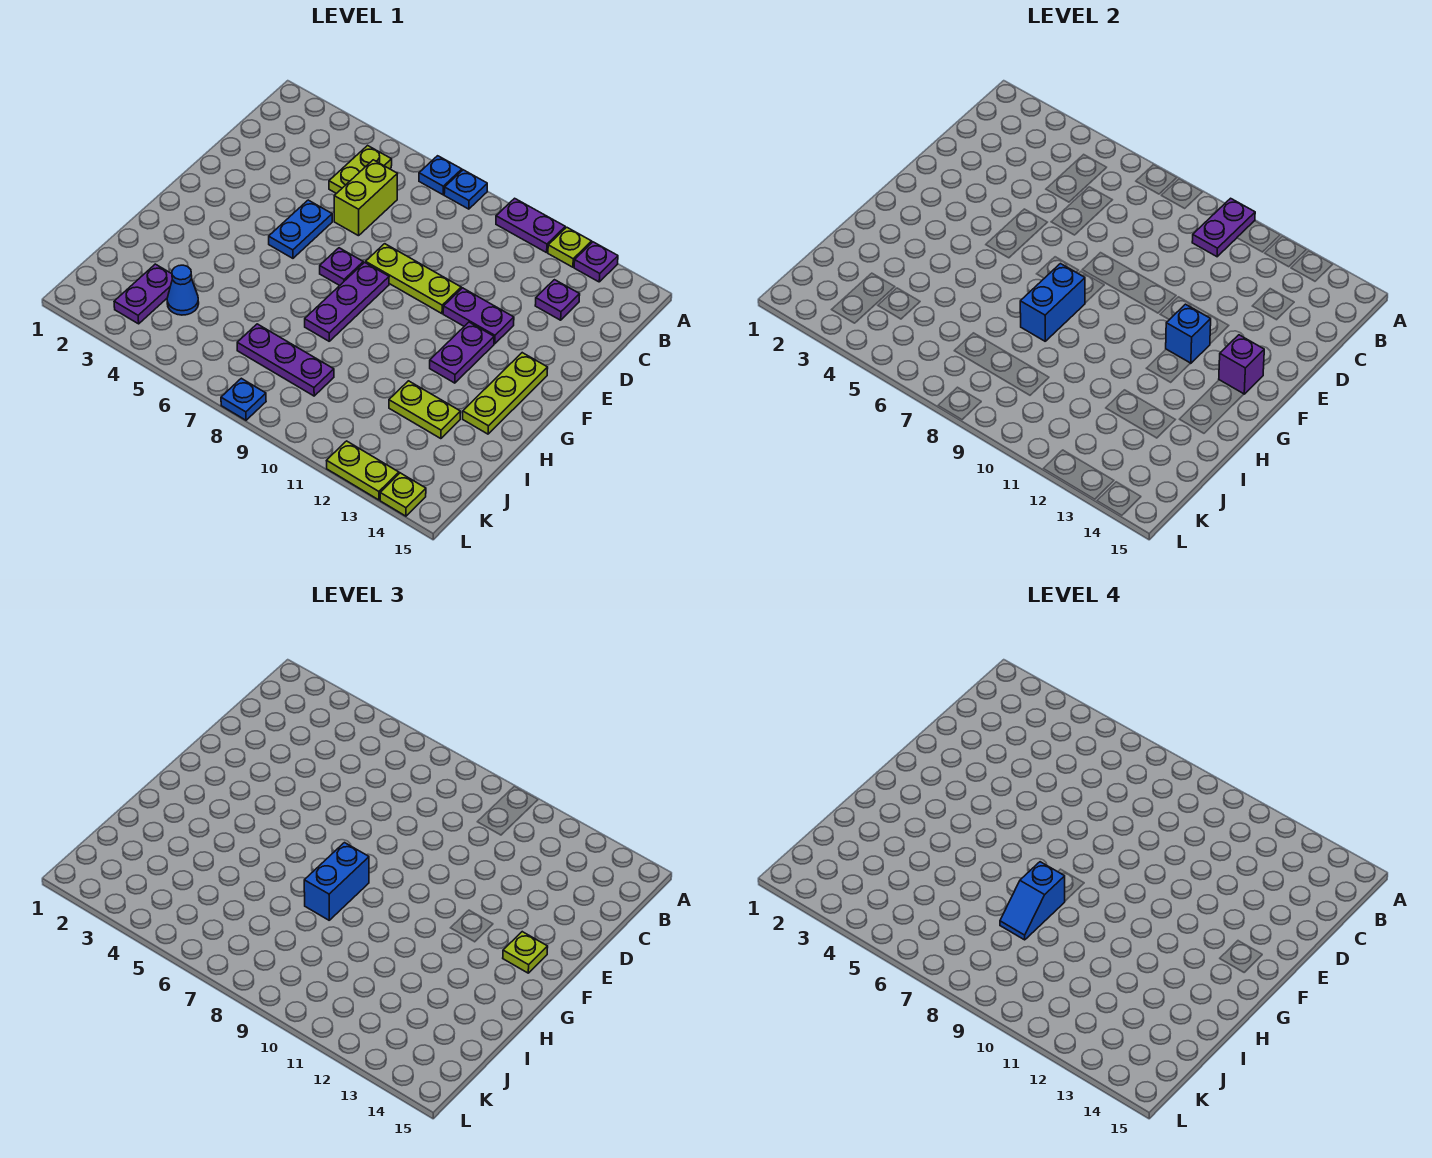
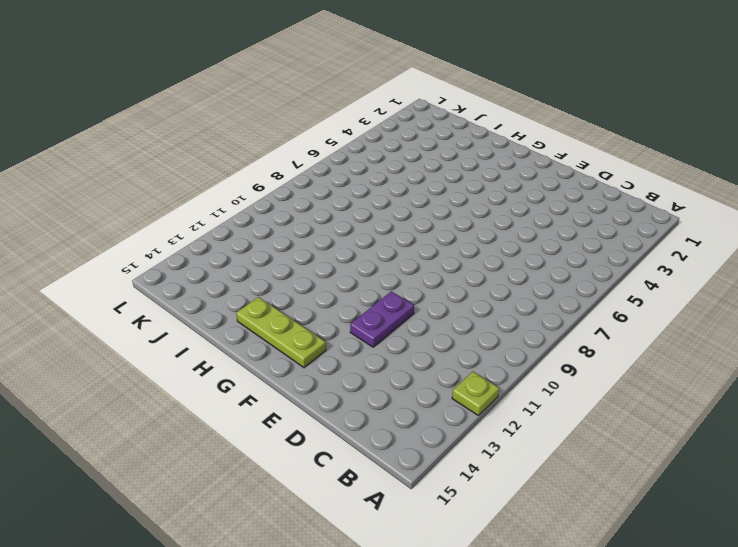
none -> blue 1x1 plate [419,156,462,195]
none -> blue 1x1 plate [444,170,487,209]
none -> purple 1x2 plate [496,198,565,253]

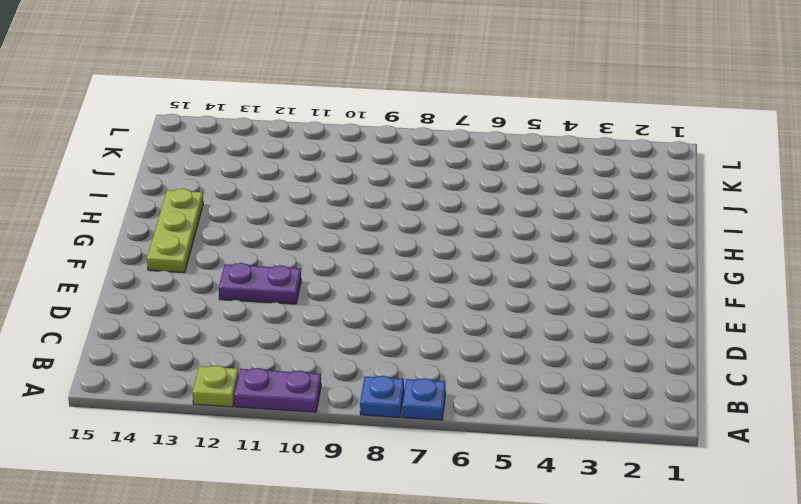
none -> purple 1x1 plate [574,242,618,282]
none -> lime 1x2 plate [329,146,392,194]
none -> lime 1x2 brick [334,160,397,236]

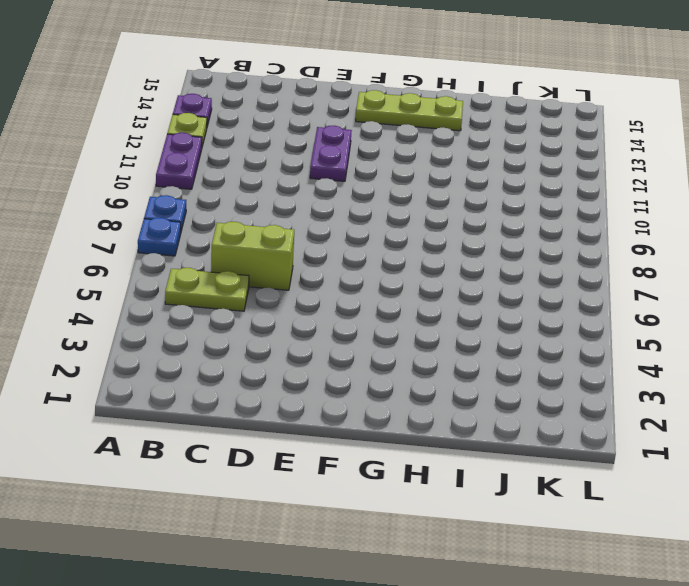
none -> purple 1x1 plate [535,280,580,320]
none -> blue 1x2 plate [269,200,332,258]
none -> lime 1x3 plate [366,244,461,314]

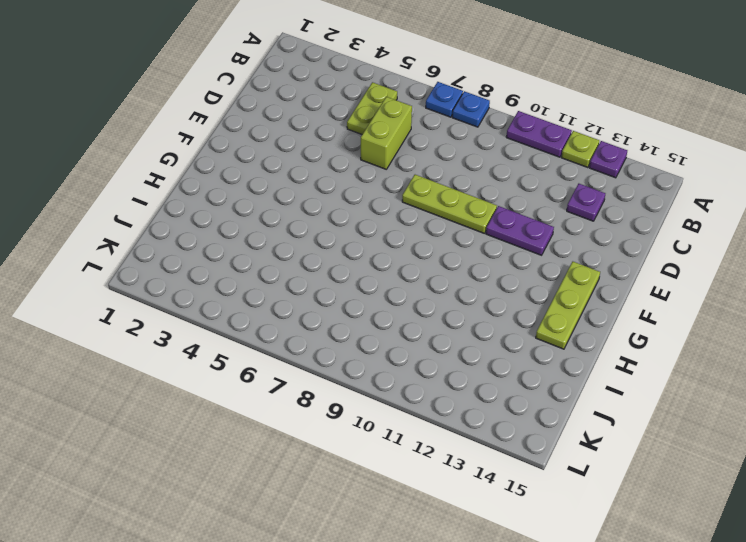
none -> blue 1x2 plate [269,200,332,258]
none -> purple 1x1 plate [320,248,363,286]
none -> purple 1x3 plate [305,262,389,341]

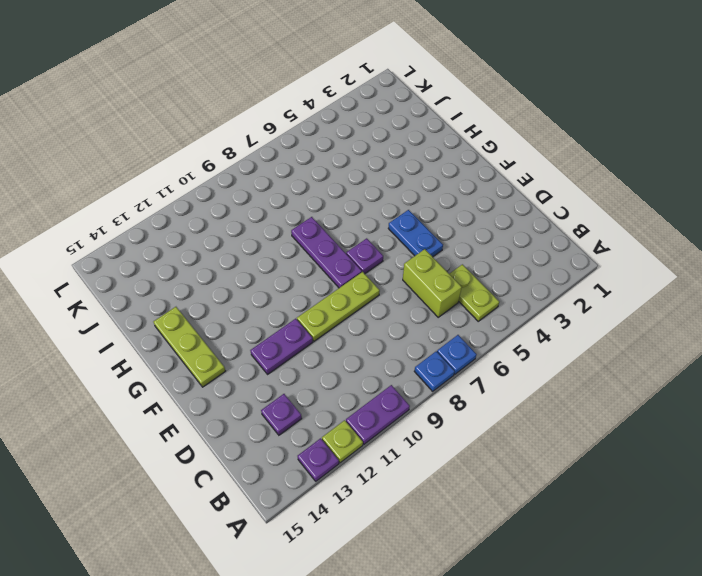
none -> purple 1x2 plate [430,322,494,383]
none -> lime 1x2 plate [389,381,461,439]
none -> purple 1x2 plate [114,264,172,324]

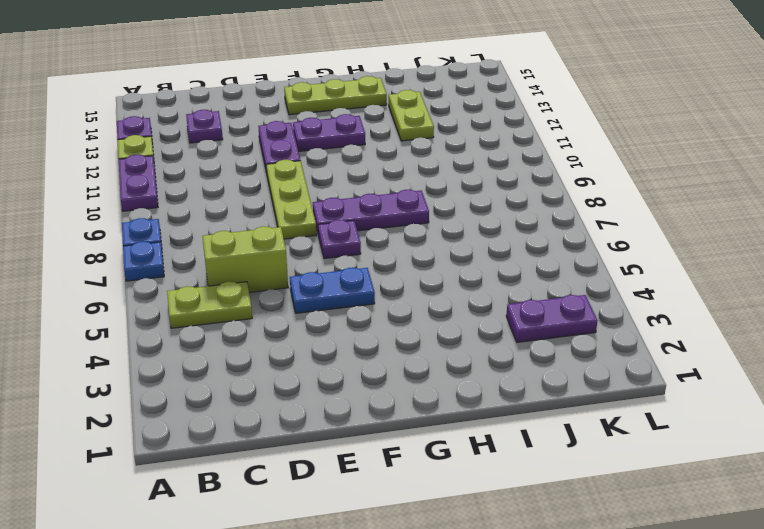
none -> blue 1x1 cone [167,265,199,315]
none -> purple 1x3 plate [237,324,334,396]
none -> blue 1x1 plate [221,378,266,420]

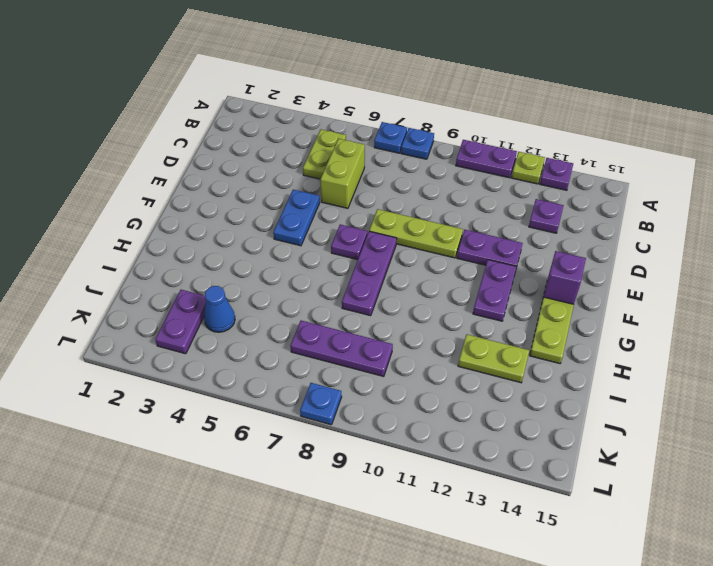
none -> lime 1x2 plate [326,441,399,500]
none -> lime 1x1 plate [380,473,426,516]
none -> purple 1x2 plate [1192,198,1255,257]

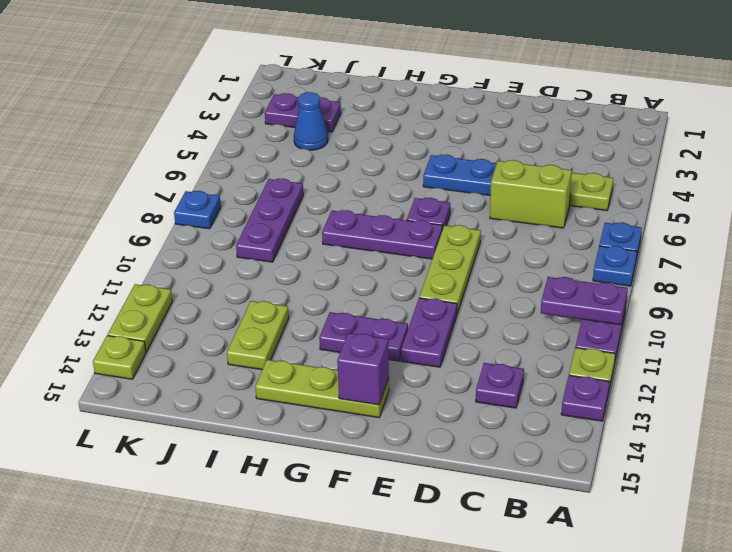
none -> blue 1x1 brick [1166,304,1211,363]
none -> blue 1x2 brick [1020,264,1085,341]
none -> lime 1x1 plate [503,932,548,973]

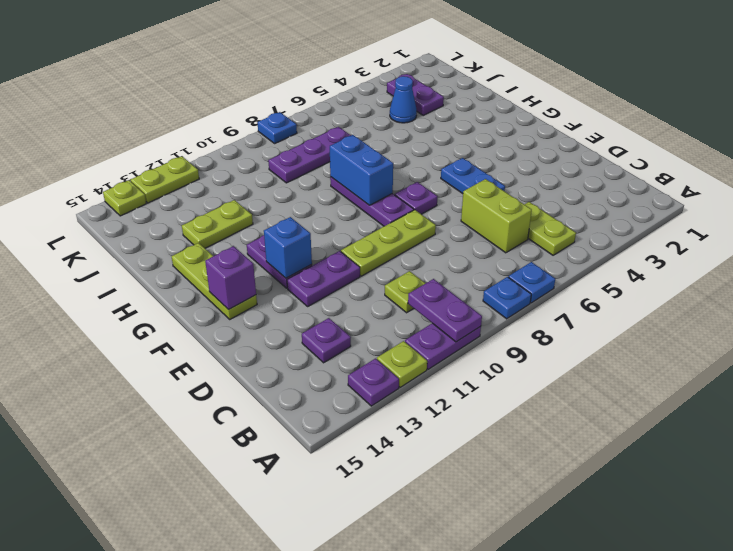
lime 1x1 plate [385,271,425,313] -> lime 1x1 plate moved to [503,932,548,973]
none -> blue 1x2 brick [304,843,369,920]
none -> blue 1x2 slope [1000,862,1065,940]

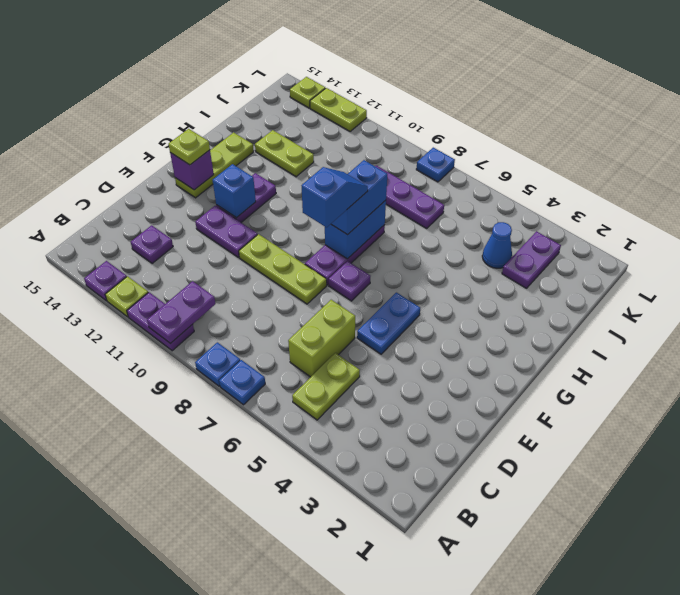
blue 1x2 slope [301,167,368,227] -> blue 1x2 slope moved to [1000,862,1065,940]

